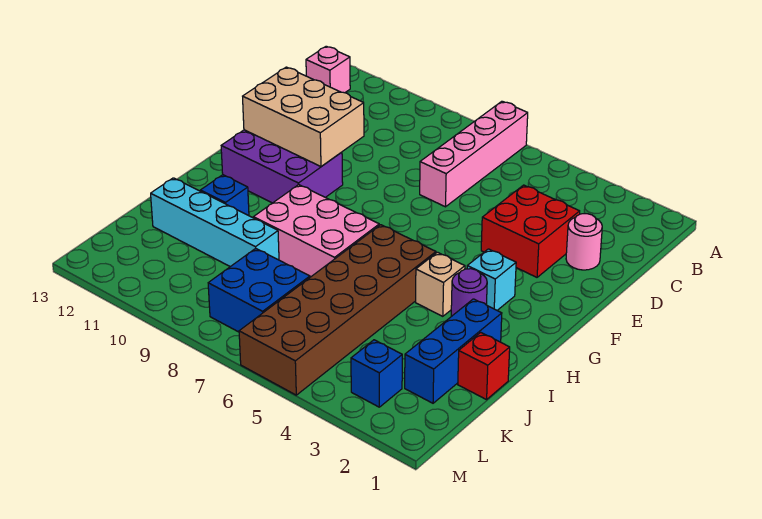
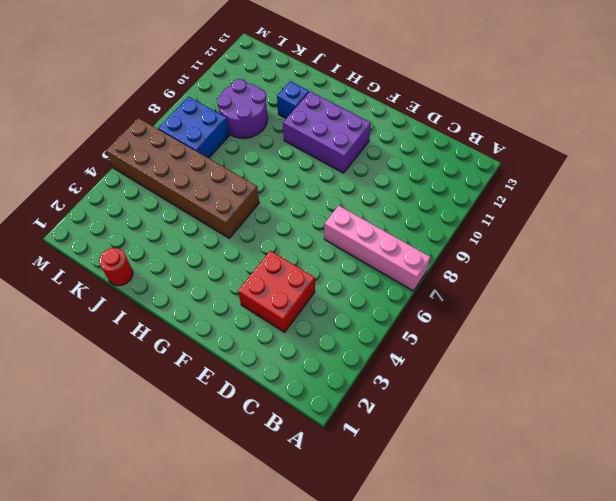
purple 2x3 brick [283,92,371,173] -> purple 2x3 brick turned to [221,130,343,203]
red 1x1 round brick [99,248,133,286] -> red 1x1 brick [458,332,510,400]
purple 2x2 round brick [217,79,268,138] -> cyan 1x4 brick [151,178,279,267]
none -> pink 1x1 brick [306,46,350,93]
none -> pink 1x1 round brick [566,214,602,270]
none -> cyan 1x1 brick [467,249,516,310]

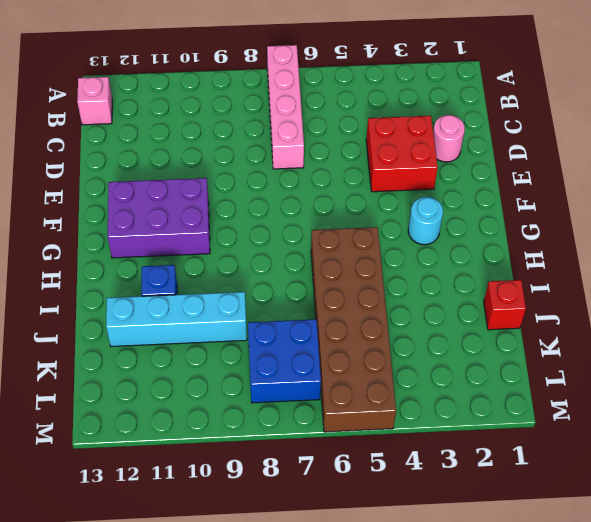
cyan 1x1 round brick [408,197,443,245] -> cyan 1x1 brick [467,249,516,310]
none -> purple 1x1 round brick [451,269,487,316]
none -> tan 1x1 brick [416,252,465,316]
none -> pink 2x3 brick [253,185,379,277]

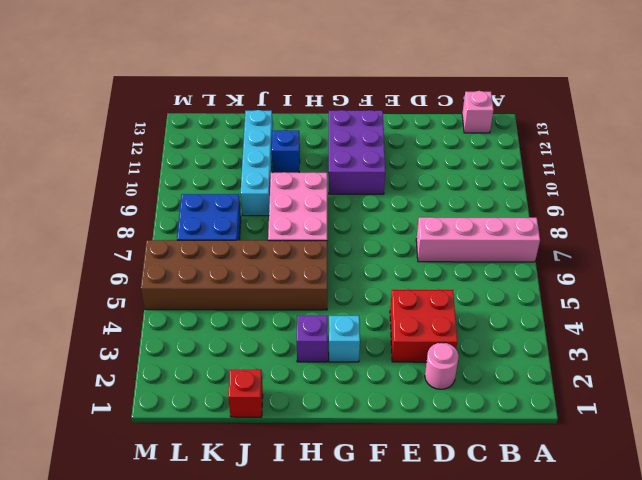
purple 1x1 brick [297,315,327,362] -> purple 1x1 round brick [451,269,487,316]
none -> tan 1x1 brick [416,252,465,316]
none -> blue 1x3 brick [405,299,502,403]
none -> blue 1x1 brick [351,340,402,407]

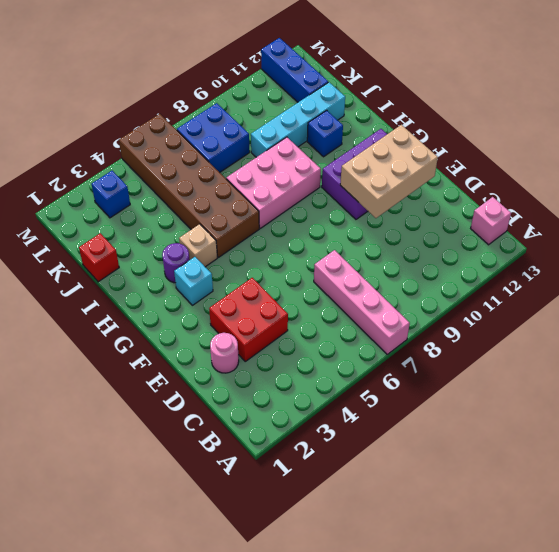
blue 1x3 brick [261,38,328,102] -> blue 1x3 brick moved to [405,299,502,403]

